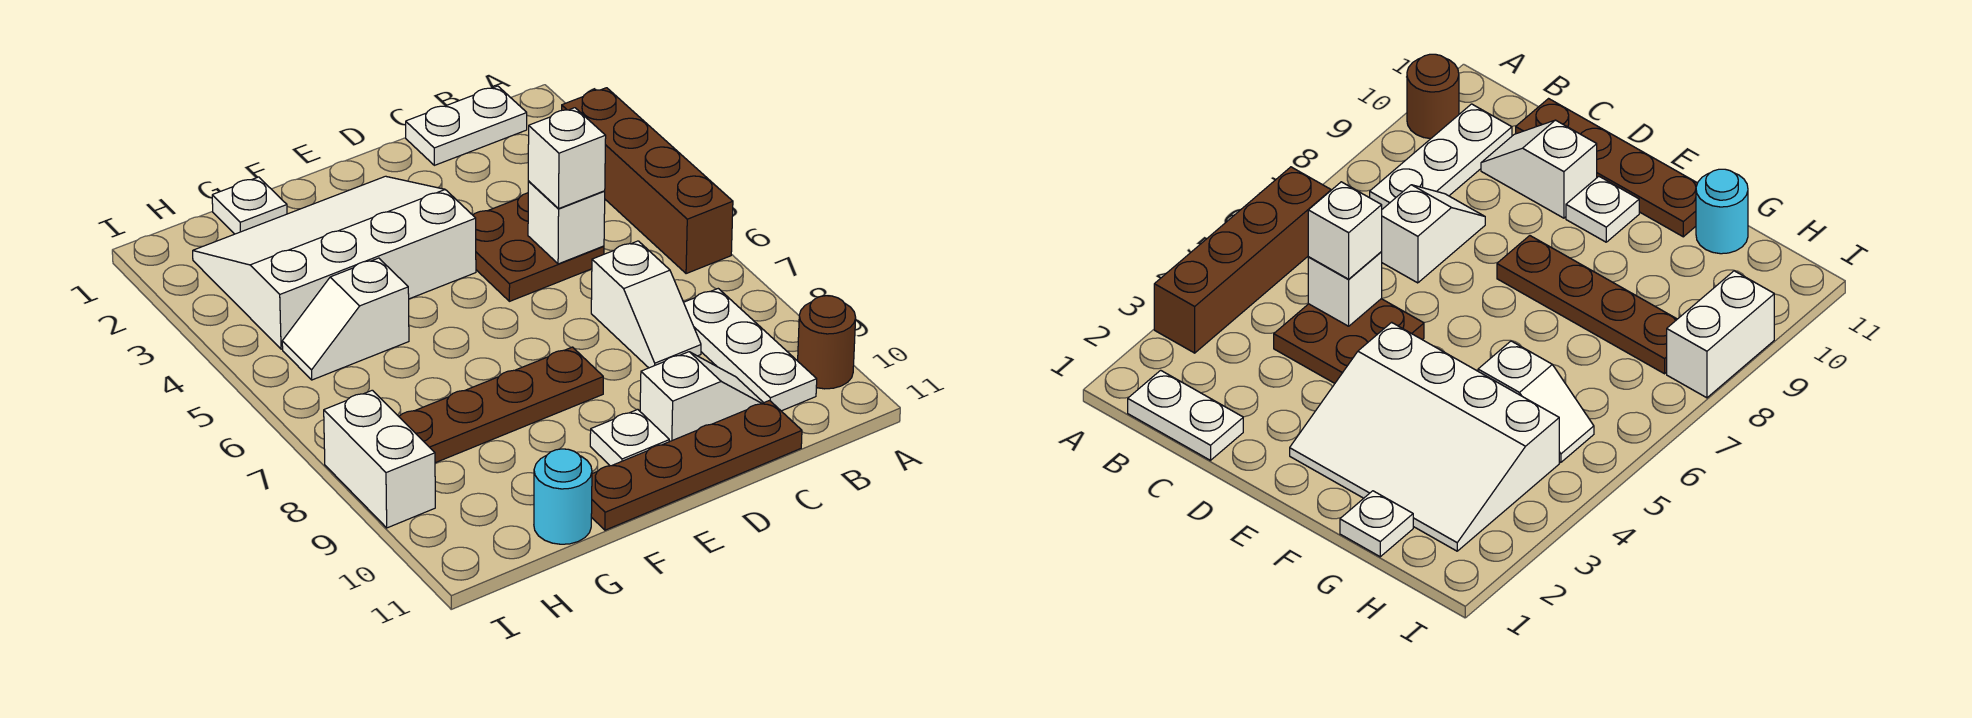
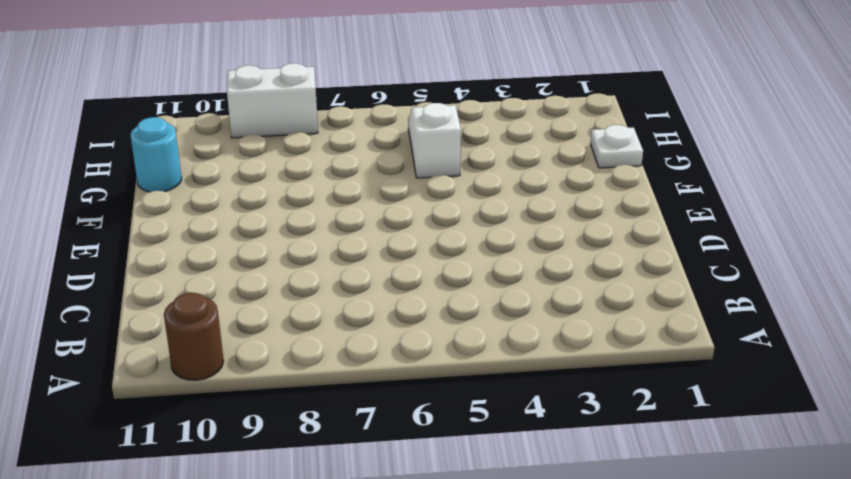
none -> brown 1x4 brick [562,88,733,274]
none -> white 1x2 plate [406,86,527,165]
none -> white 1x3 plate [684,289,817,411]

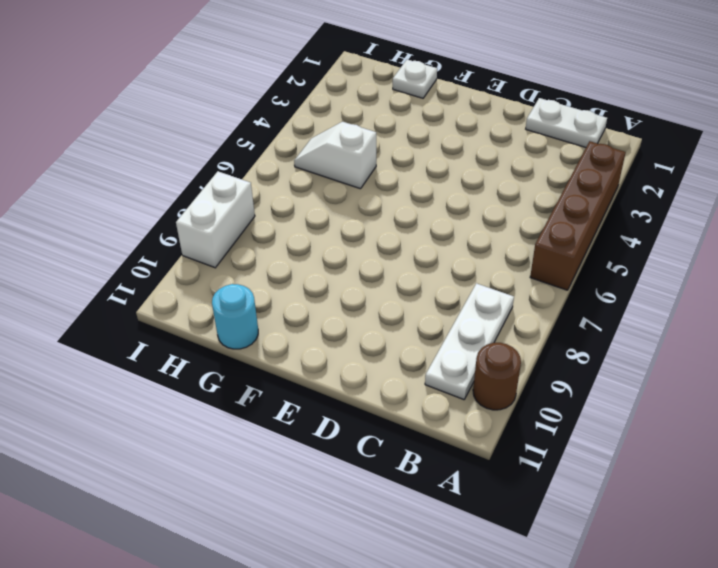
none -> brown 2x2 plate [473,193,604,301]
none -> white 1x2 slope [591,241,701,368]
none -> white 1x2 slope [640,352,763,442]

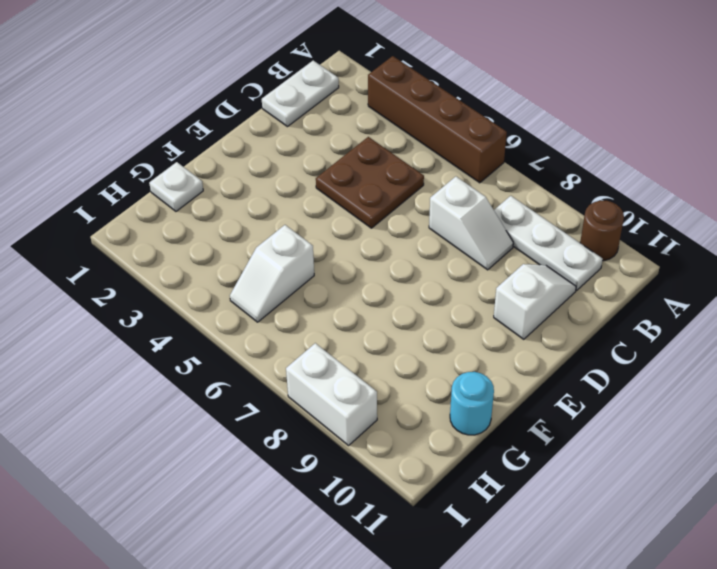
none -> brown 1x4 plate [591,400,802,530]
none -> white 3x4 slope [193,176,476,349]
none -> brown 1x4 plate [399,347,603,463]

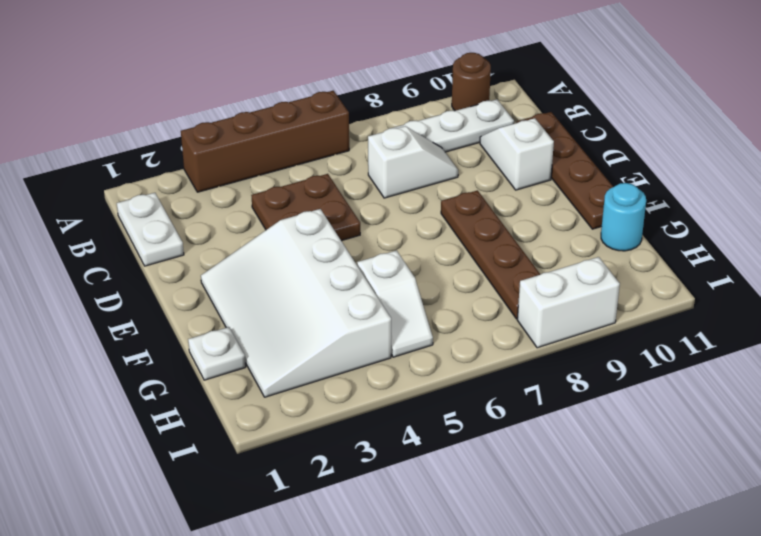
none -> white 1x1 plate [590,409,669,466]
none -> white 1x1 brick [528,181,605,264]
none -> white 1x1 brick [528,108,606,208]

